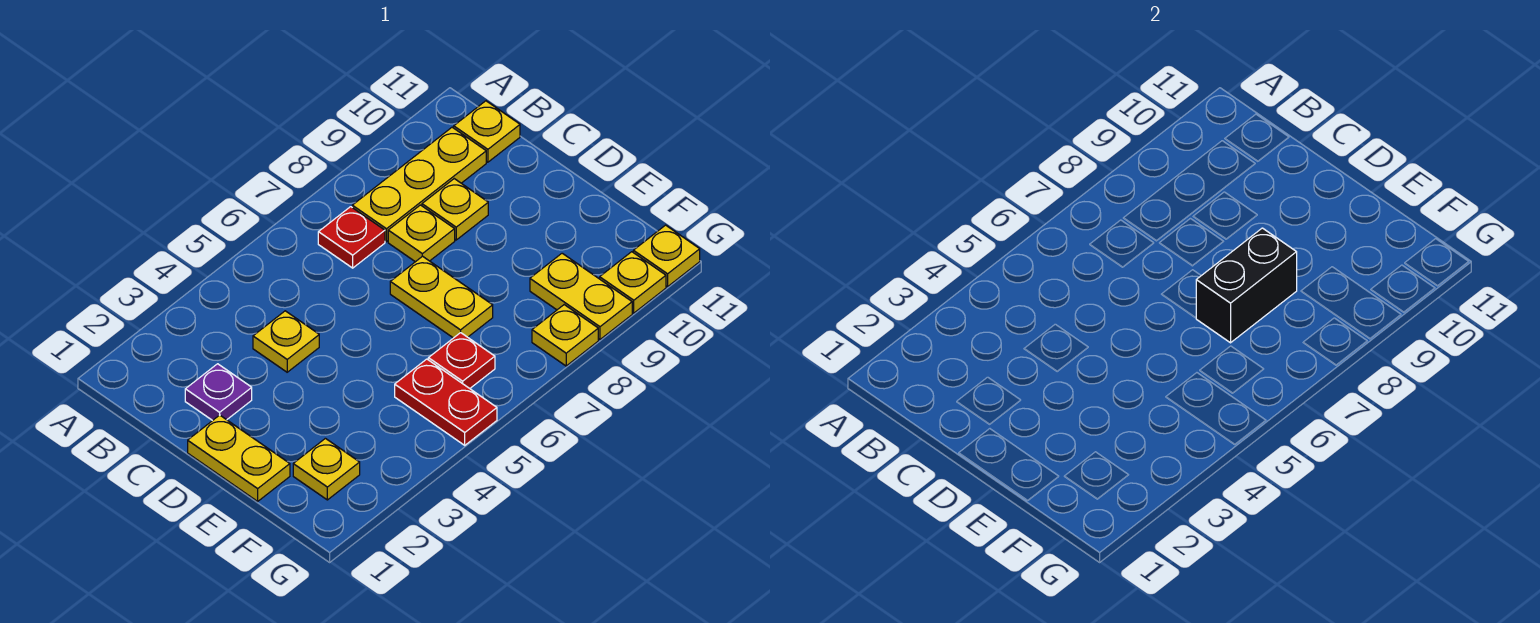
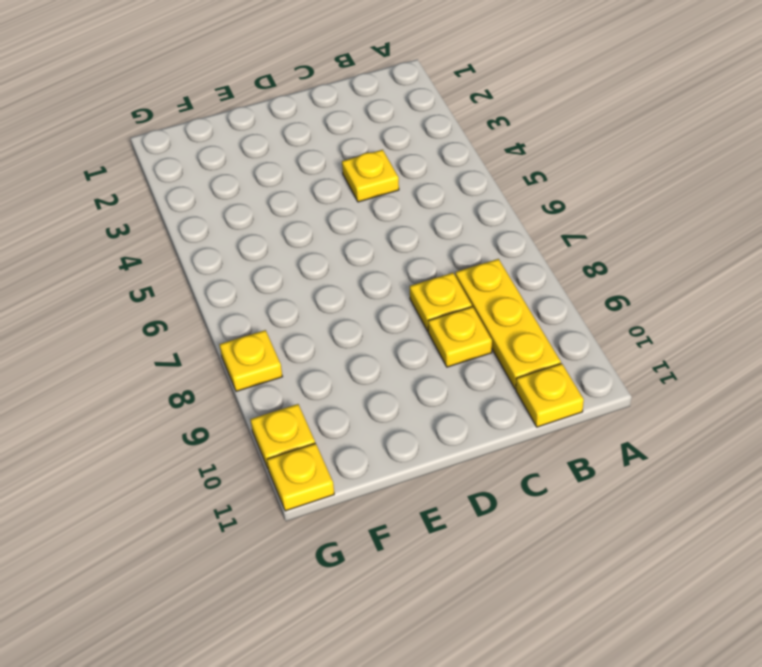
none -> red 1x1 plate [318,207,385,268]
none -> purple 1x1 plate [185,364,252,421]
none -> yellow 1x2 plate [188,415,290,501]

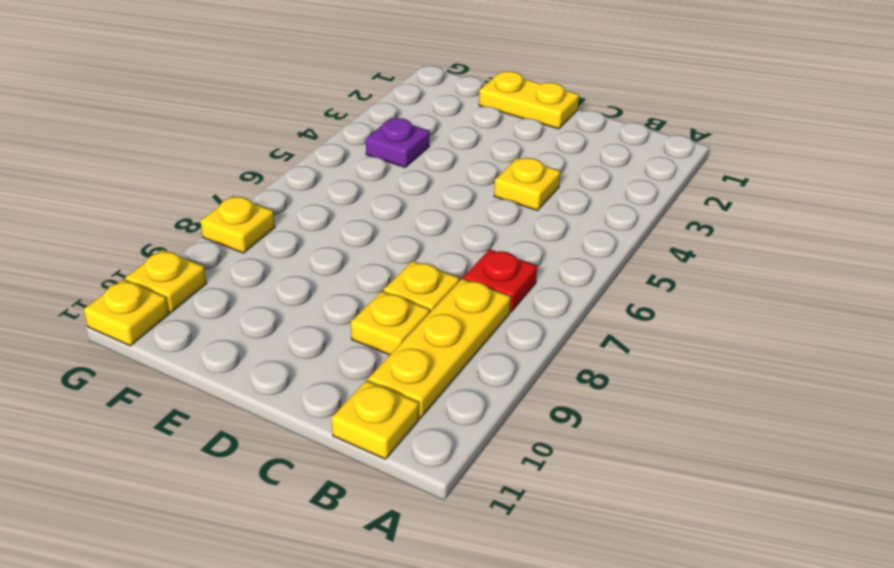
purple 1x1 plate [366,118,429,167] -> purple 1x1 plate moved to [185,364,252,421]
none -> yellow 1x2 plate [390,256,493,338]
none -> yellow 1x1 plate [293,438,360,500]
none -> red 1x2 plate [395,359,497,445]

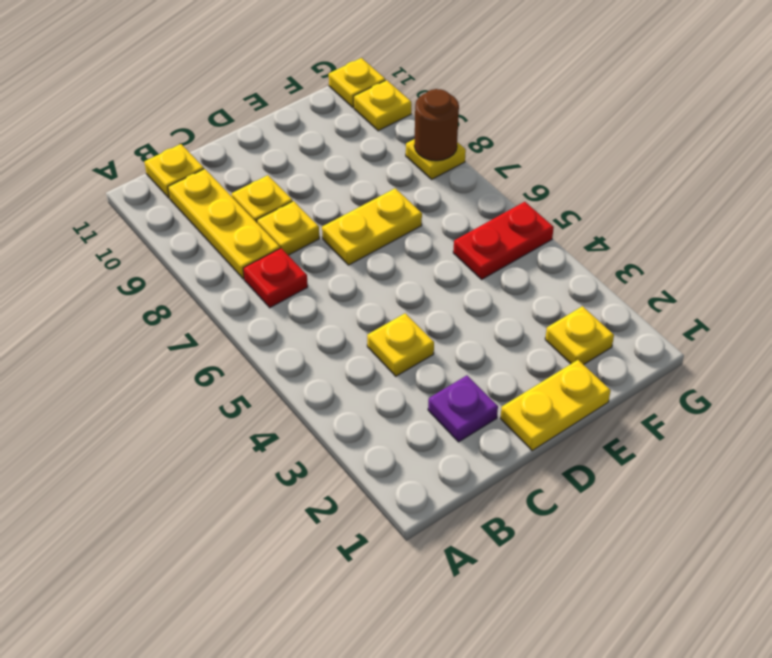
brown 1x1 round brick [414,89,459,161] -> none
none -> red 1x1 plate [428,333,495,388]
none -> yellow 1x2 plate [530,253,632,339]
none -> black 1x2 brick [1196,228,1297,343]

